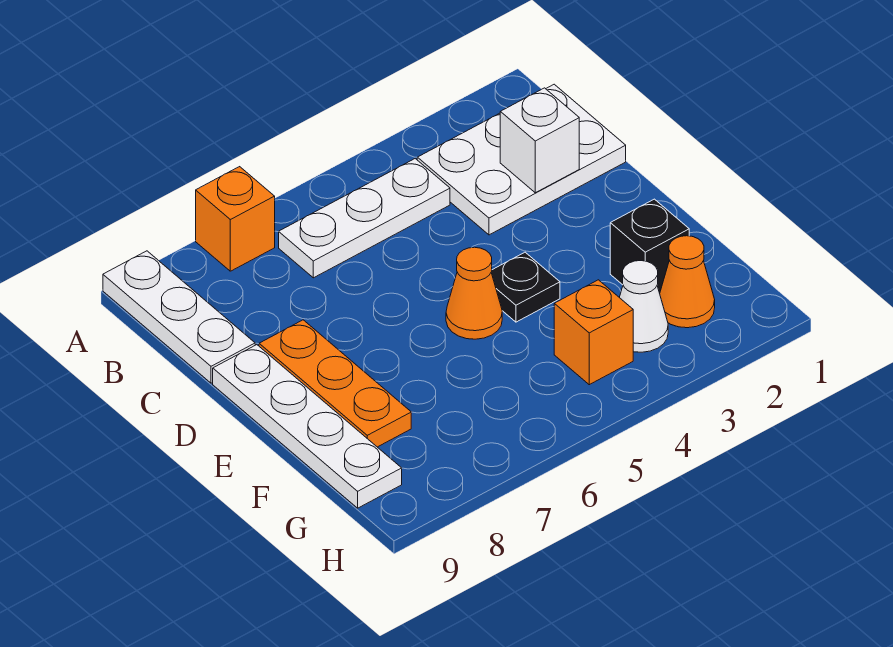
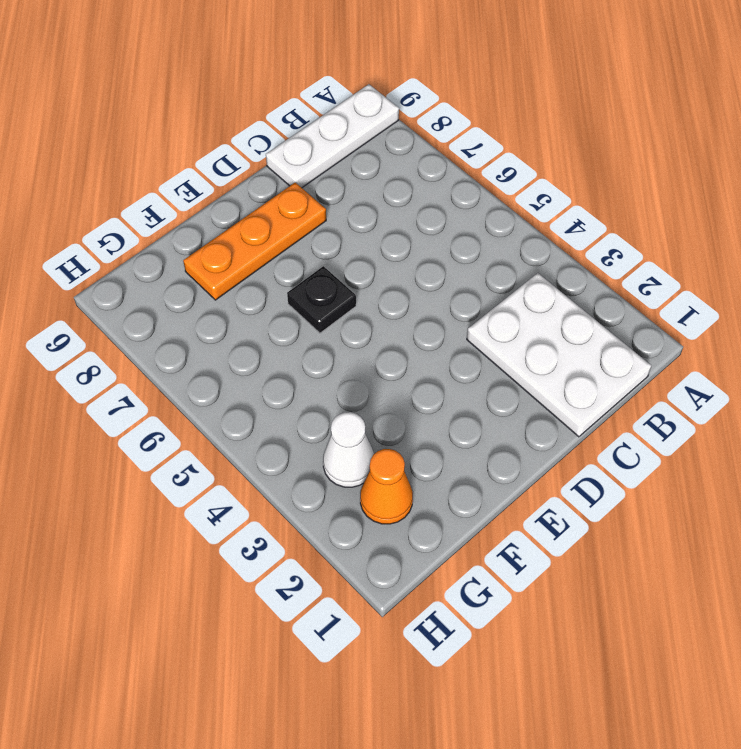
black 1x1 plate [287,266,356,333] -> black 1x1 plate moved to [491,252,560,322]
none -> orange 1x1 brick [196,167,275,271]
none -> white 1x3 plate [279,159,450,278]
none -> white 1x4 plate [213,345,402,508]

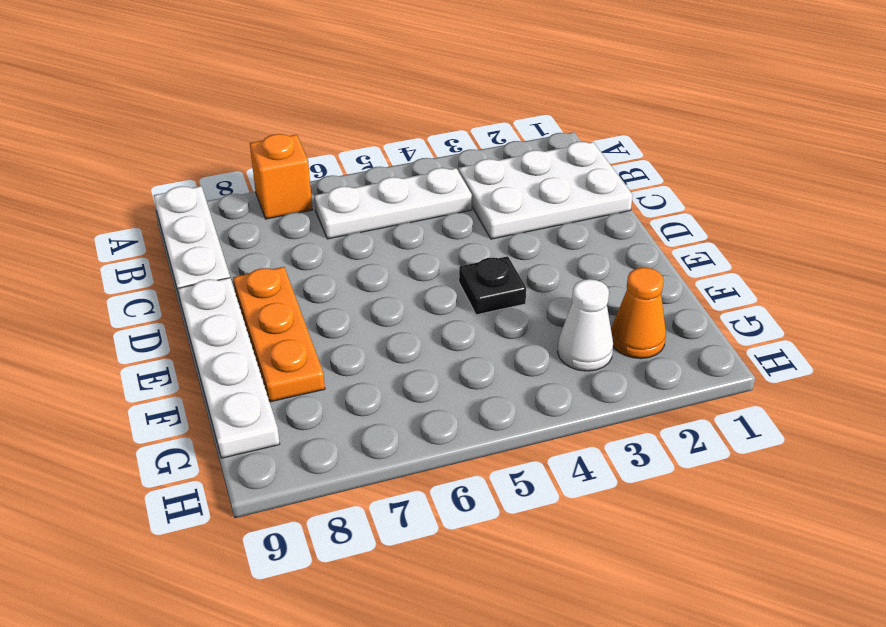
none -> orange 1x1 cone [446,247,502,339]
none -> black 1x1 brick [610,199,689,293]
none -> orange 1x1 brick [554,280,633,385]

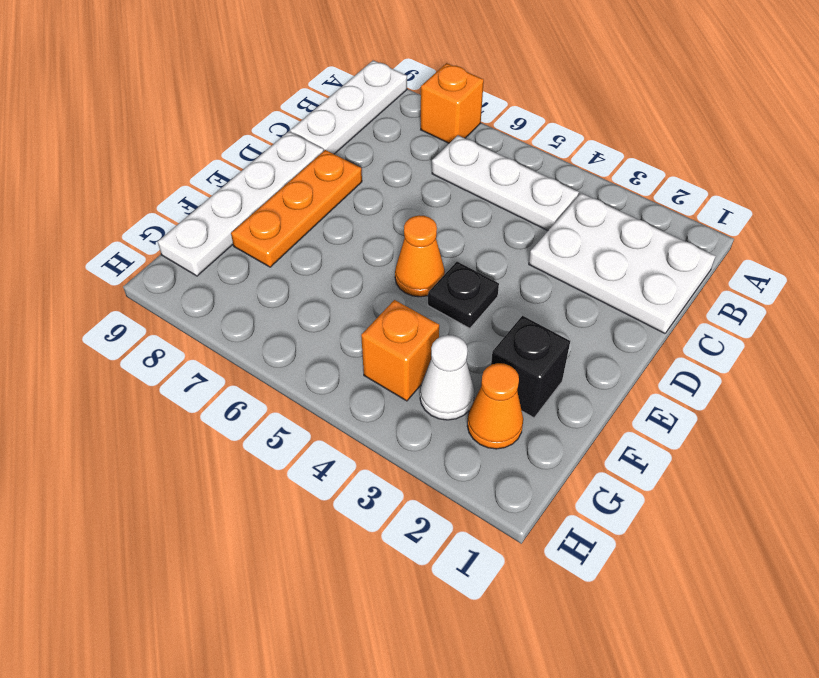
none -> white 1x1 brick [500,88,579,193]

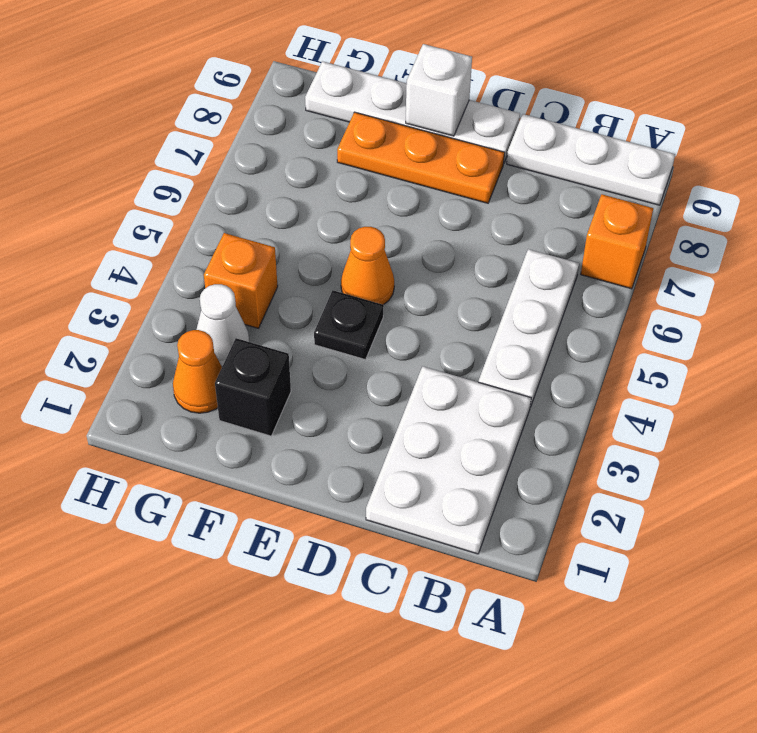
white 1x1 brick [406,44,472,136] -> white 1x1 brick moved to [500,88,579,193]

